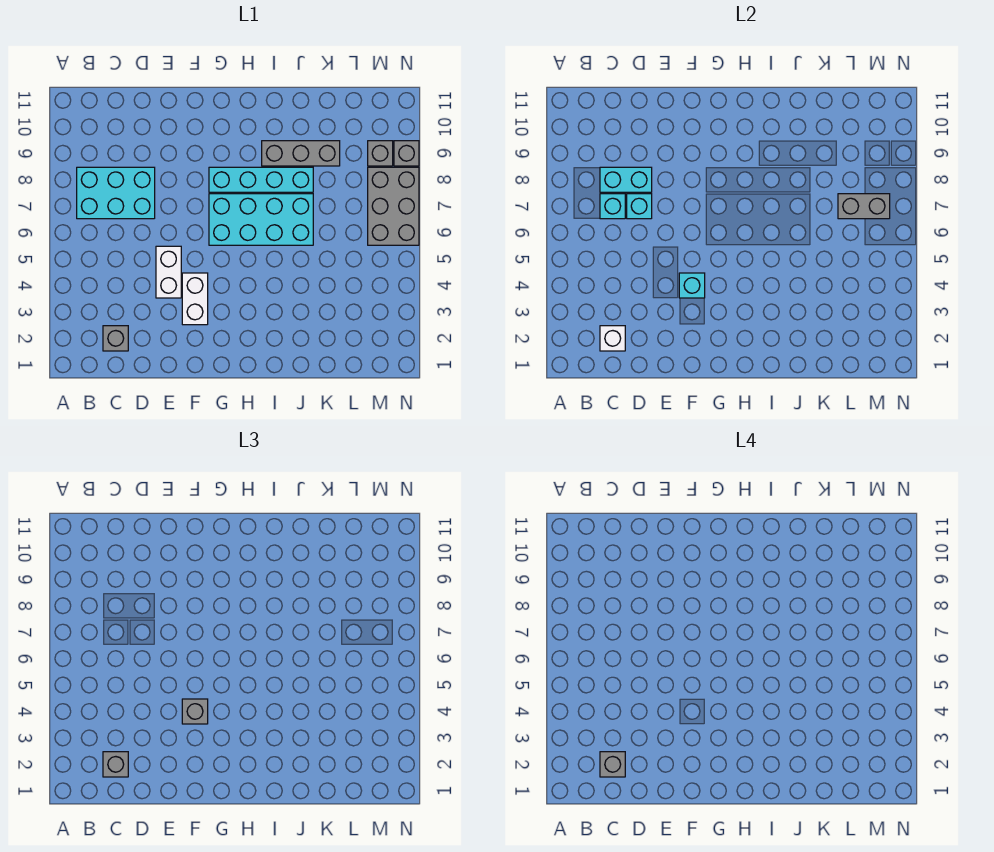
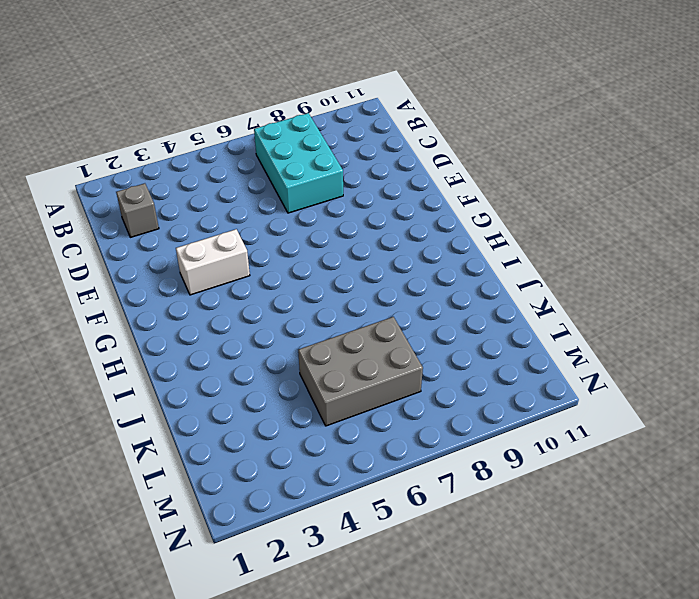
grey 2x3 brick [298,317,423,426] -> grey 2x3 brick moved to [368,167,419,245]
none -> white 1x2 brick [156,246,181,298]
none -> cyan 2x4 brick [209,194,313,245]
none -> cyan 1x4 brick [209,167,313,192]

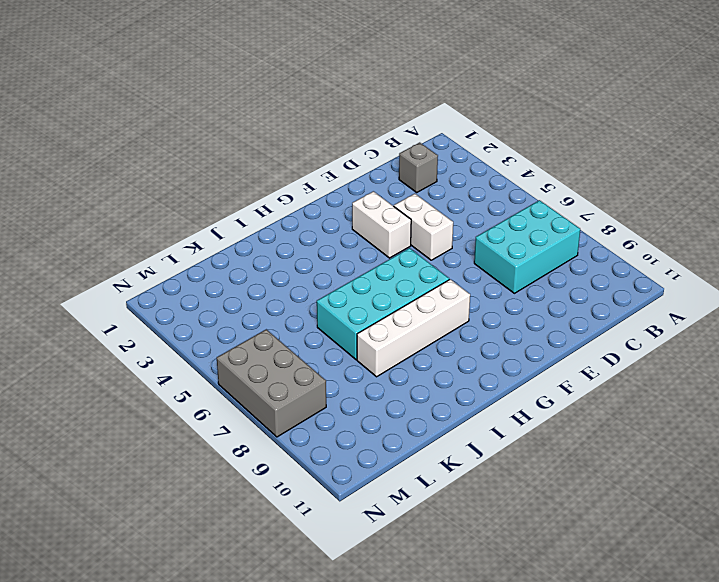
white 1x4 brick [357,279,470,377] -> cyan 1x4 brick [209,167,313,192]
none -> grey 1x3 brick [262,141,340,166]
none -> grey 1x1 brick [368,141,393,166]
none -> grey 1x1 brick [394,141,419,166]

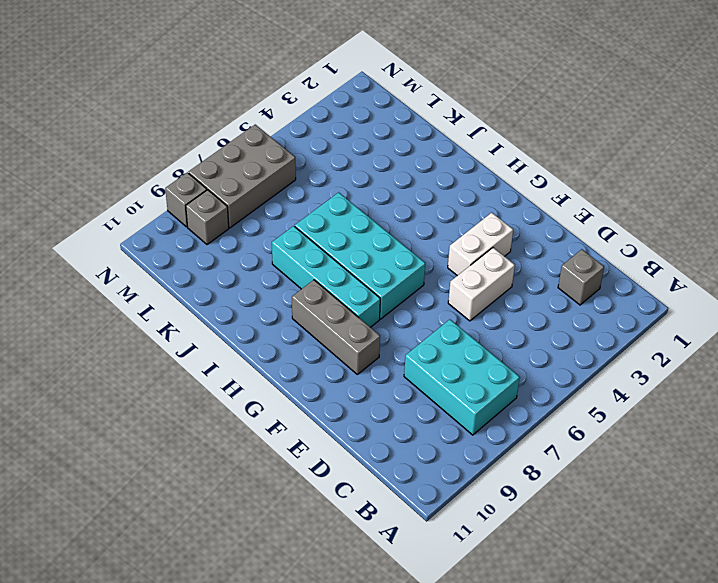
grey 1x3 brick [292,280,380,374] -> grey 1x3 brick moved to [262,141,340,166]
none -> white 1x1 brick [600,326,625,351]
none -> cyan 1x1 brick [600,194,625,219]
none -> cyan 1x2 brick [600,167,652,192]

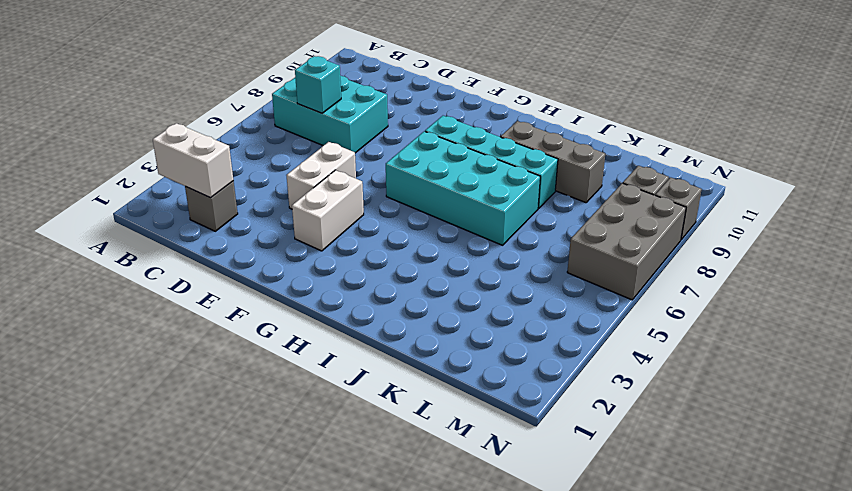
white 1x2 brick [153,123,233,198] -> white 1x1 brick [600,326,625,351]
none -> cyan 1x2 brick [600,167,652,192]
none -> cyan 1x1 brick [627,194,652,219]
none -> cyan 1x1 brick [679,273,705,298]

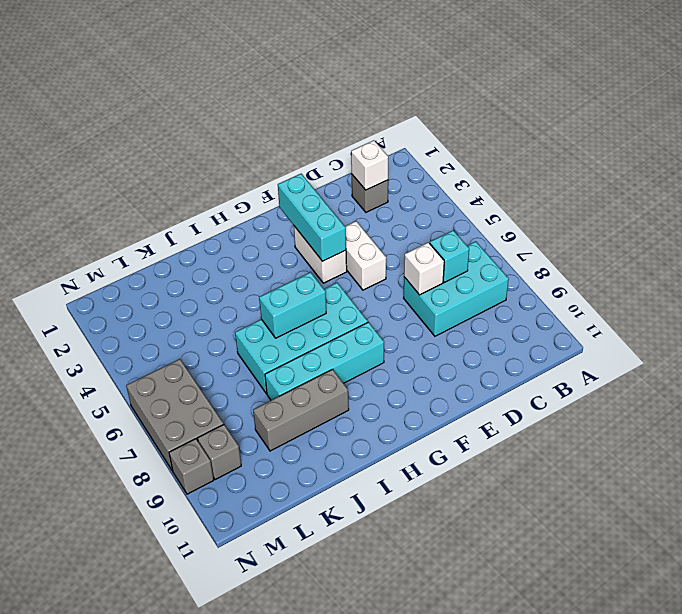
white 1x1 brick [404,242,444,295] -> cyan 1x1 brick [627,194,652,219]
cyan 1x3 brick [278,174,346,261] -> cyan 1x1 brick [679,273,705,298]
cyan 1x2 brick [259,272,326,338] -> cyan 1x2 brick moved to [600,167,652,192]
none -> grey 1x2 brick [838,194,890,219]
none -> grey 1x1 brick [103,752,128,777]
none -> grey 1x1 brick [182,699,208,724]

